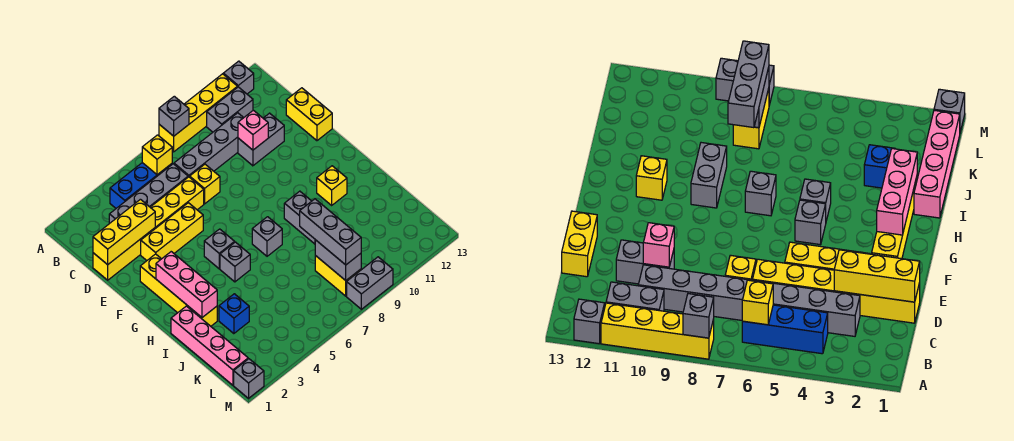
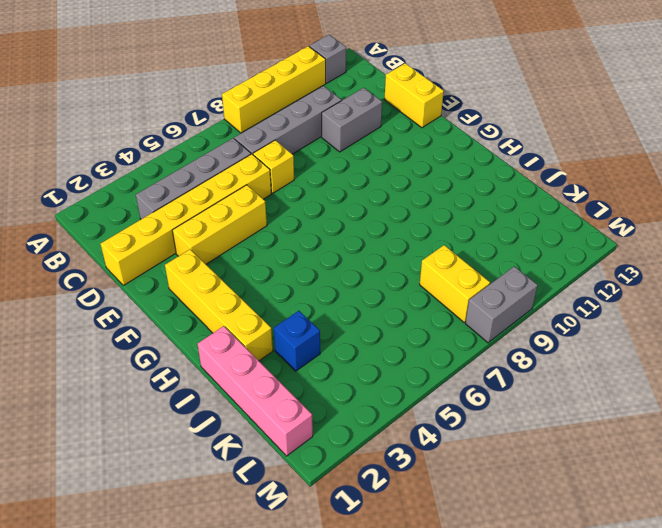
none -> blue 1x3 brick [110,163,172,208]
none -> grey 1x2 brick [207,87,253,132]
none -> grey 1x1 brick [204,229,235,269]

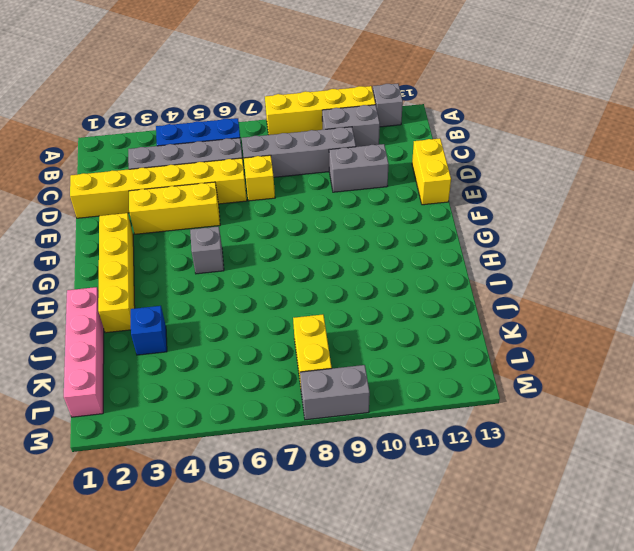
none -> grey 1x1 brick [220,242,250,282]
none -> grey 1x1 brick [252,217,282,256]
none -> grey 1x2 brick [284,191,315,244]

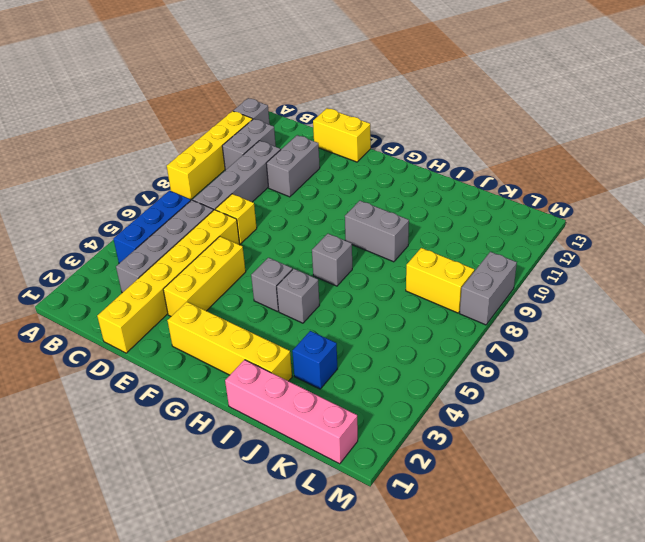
none -> yellow 1x1 brick [317,166,347,205]
none -> grey 1x1 brick [234,359,264,398]
none -> grey 1x1 brick [159,96,189,136]

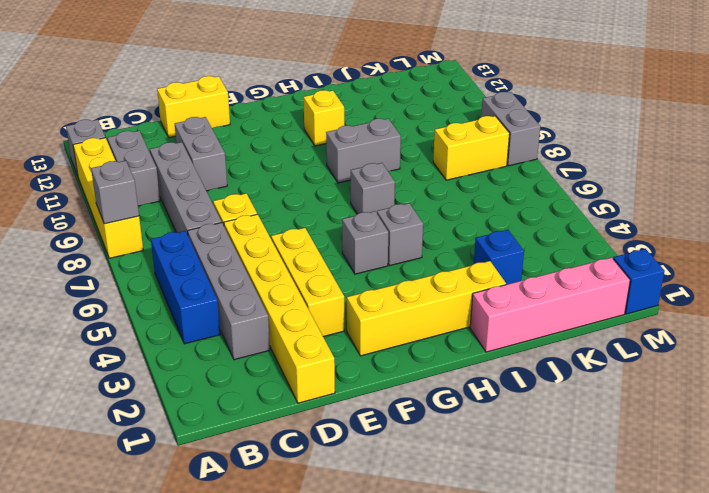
blue 1x1 brick [613,249,665,314] -> grey 1x1 brick [234,359,264,398]
none -> yellow 1x1 brick [142,135,172,175]
none -> yellow 1x3 brick [93,199,155,265]
none -> pink 1x1 brick [238,110,268,150]

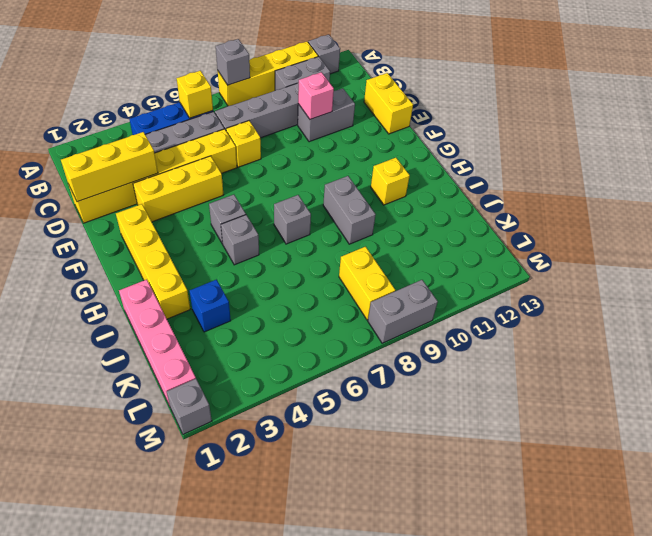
none -> pink 1x3 brick [156,252,217,317]
none -> grey 1x2 brick [315,240,361,281]
none -> grey 1x3 brick [300,199,361,265]

